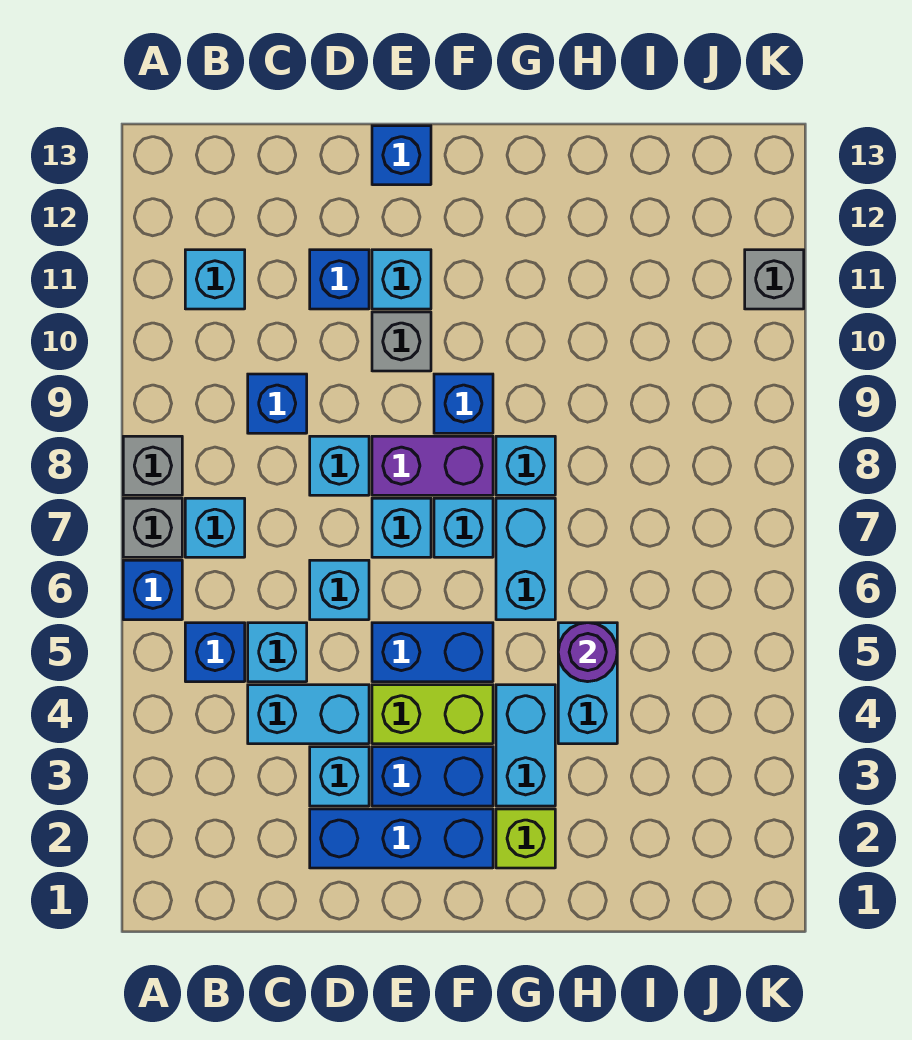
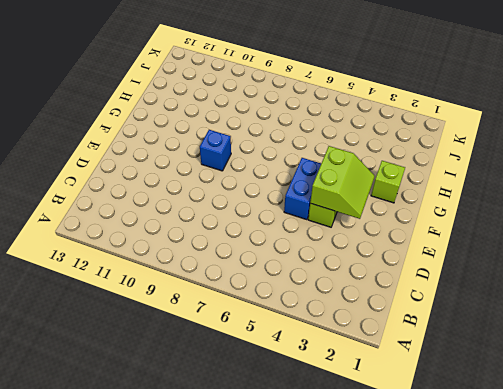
lime 2x2 slope [310,146,375,219] -> none
none -> blue 1x1 brick [123,560,182,620]
none -> grey 1x1 brick [123,498,182,557]
none -> grey 1x1 brick [123,436,182,495]
none -> blue 1x1 brick [185,623,245,682]

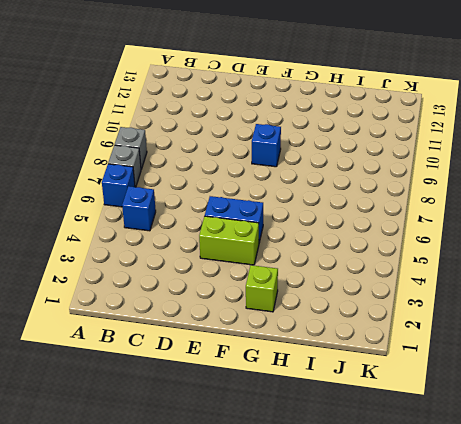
none -> cyan 1x1 brick [185,498,245,557]
none -> cyan 1x1 brick [185,250,245,309]
none -> cyan 1x2 brick [248,685,369,744]
none -> cyan 1x1 brick [248,623,307,682]

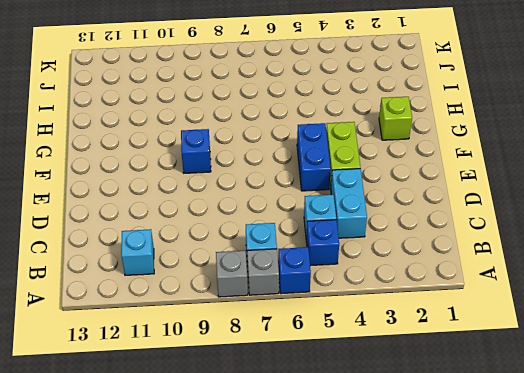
none -> blue 1x1 brick [248,374,307,433]
none -> blue 1x3 brick [310,809,493,868]
none -> cyan 1x1 brick [310,747,369,806]
none -> cyan 1x1 brick [310,560,369,620]

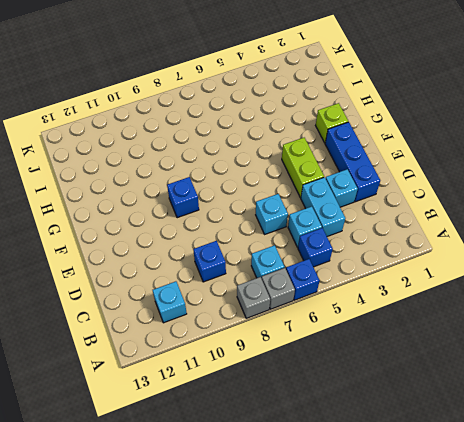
none -> cyan 1x1 brick [310,436,369,495]
none -> blue 1x1 brick [310,250,369,309]
none -> blue 1x2 brick [372,747,493,806]
none -> blue 1x2 brick [372,623,493,682]

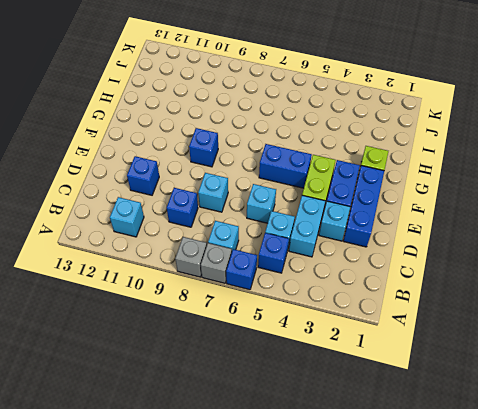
blue 1x2 brick [259,144,312,188] -> blue 1x2 brick turned to [372,623,493,682]
none -> cyan 1x1 brick [372,498,431,557]
none -> purple 1x2 brick [372,436,493,495]
none -> grey 1x1 brick [372,312,431,371]
none -> cyan 1x1 brick [372,250,431,309]

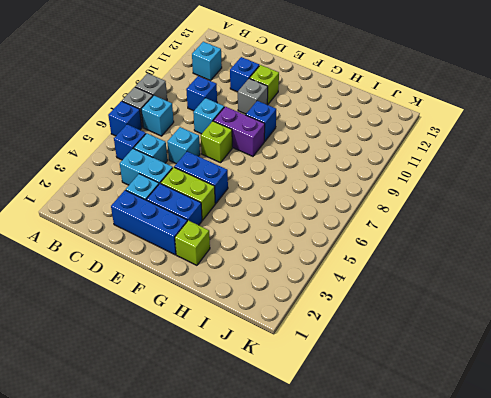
lime 1x1 brick [201,121,232,163] -> cyan 1x1 brick [372,498,431,557]
lime 1x1 brick [250,65,279,105] -> cyan 1x1 brick [372,250,431,309]
none -> blue 1x1 brick [372,126,431,185]
none -> cyan 1x1 brick [434,498,493,557]
none -> cyan 1x2 brick [496,685,555,806]
none -> cyan 1x2 brick [496,498,555,620]

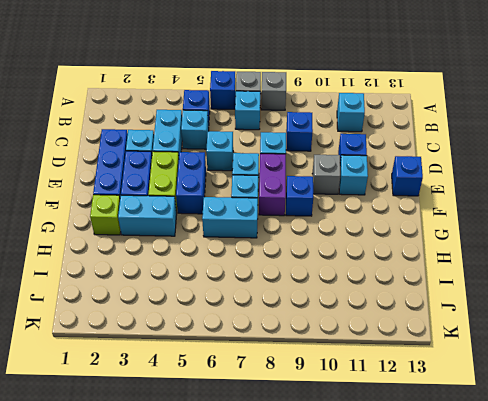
none -> cyan 1x1 brick [496,436,555,495]
none -> cyan 1x2 brick [558,623,617,744]
none -> grey 1x1 brick [745,250,804,309]
none -> purple 1x1 round brick [558,623,617,682]

